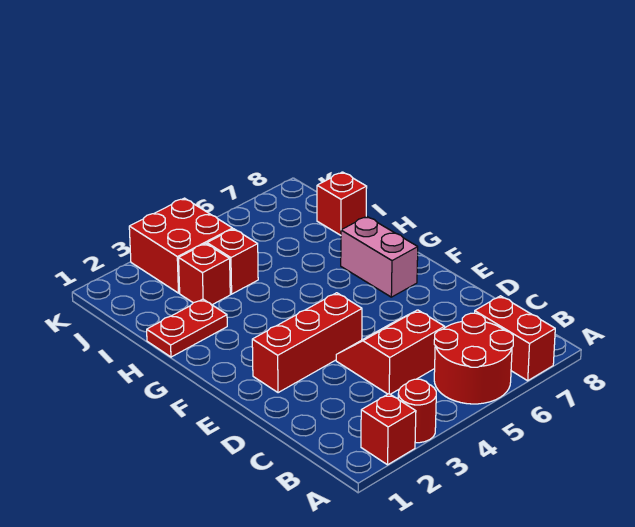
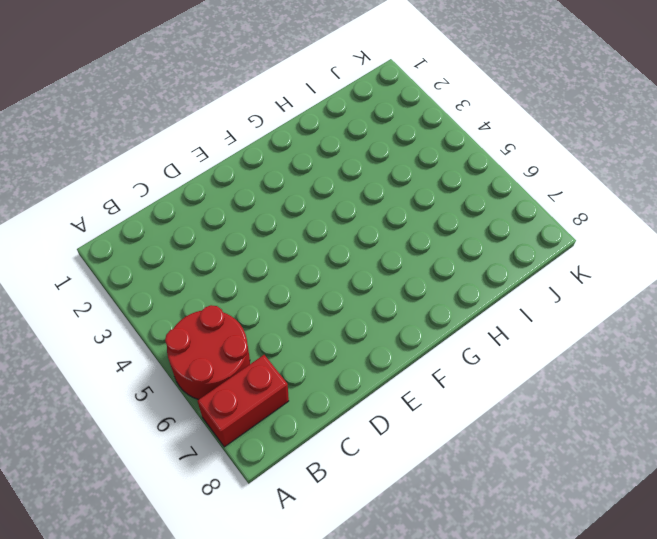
none -> red 1x1 brick [361,394,416,465]
none -> red 1x1 round brick [398,379,436,443]
none -> red 2x2 slope [336,310,445,394]

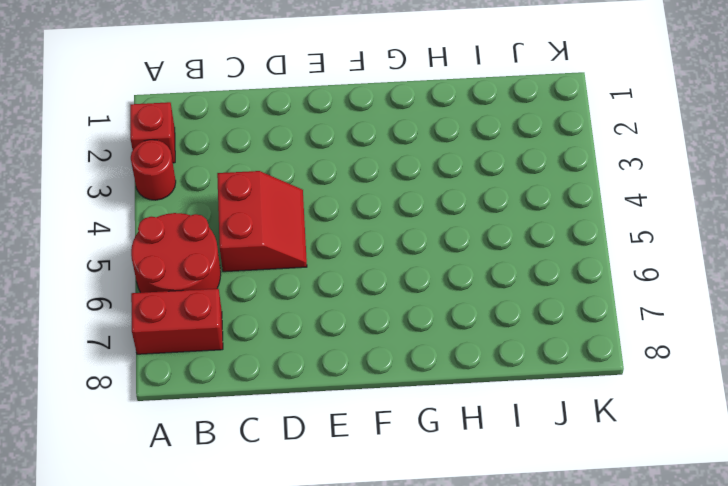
none -> red 1x3 brick [252,293,362,393]
none -> pink 1x2 brick [341,216,418,297]
none -> red 1x2 plate [147,299,227,357]

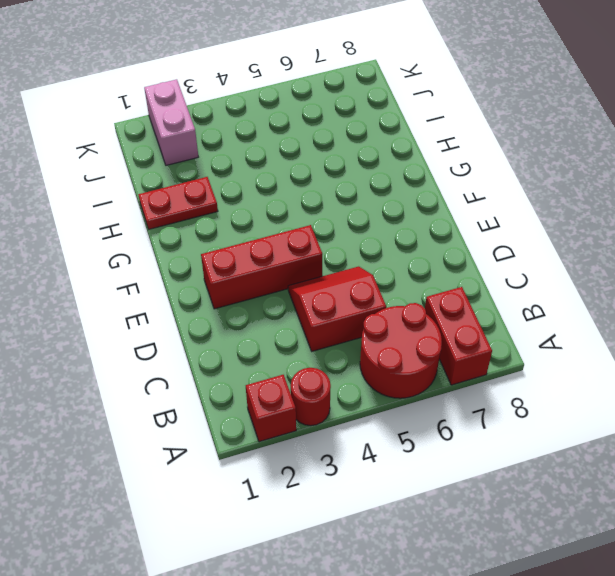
pink 1x2 brick [144,79,198,165] -> pink 1x2 brick moved to [341,216,418,297]
none -> red 1x1 brick [179,243,230,305]
none -> red 1x1 brick [207,229,258,294]
none -> red 1x1 brick [317,172,367,235]

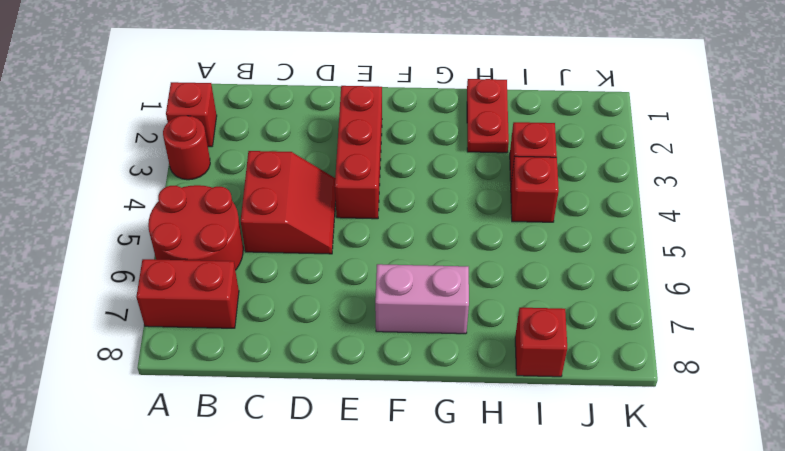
none -> red 2x2 brick [129,198,233,293]

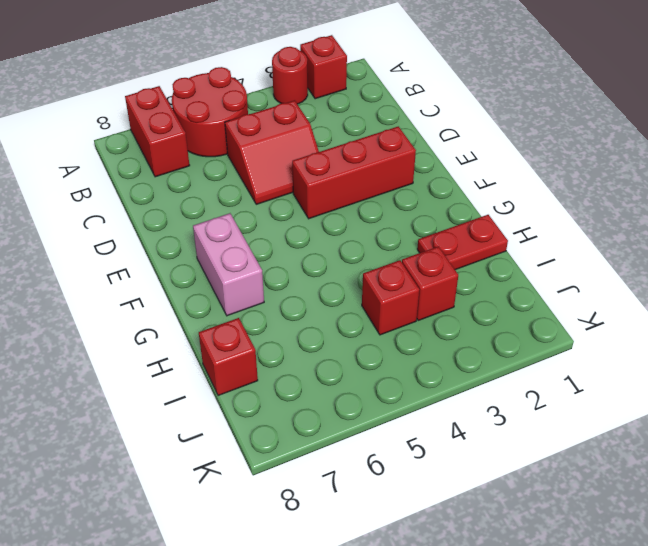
none -> red 2x2 brick [129,198,233,293]

